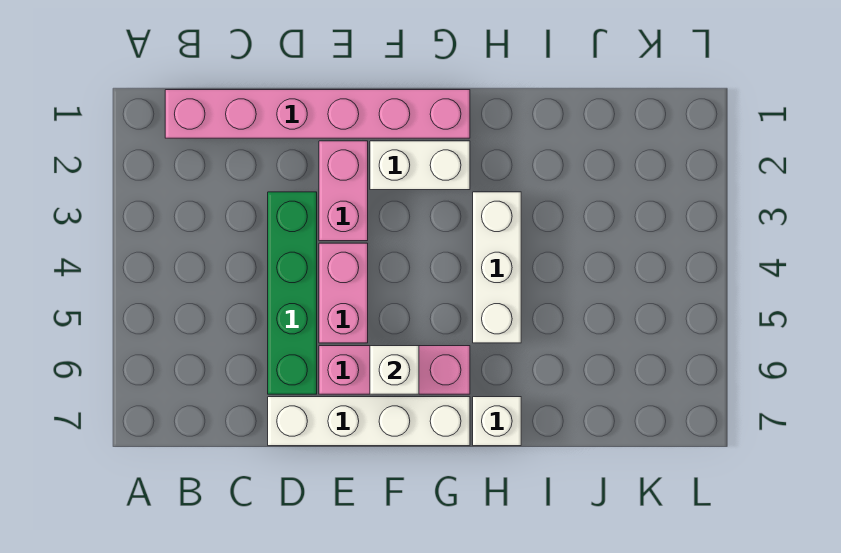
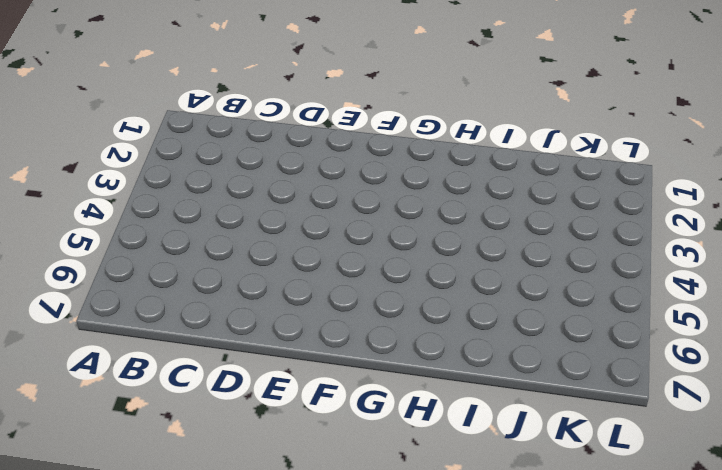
none -> pink 1x6 brick [165,90,470,138]
none -> green 1x4 brick [268,192,317,394]

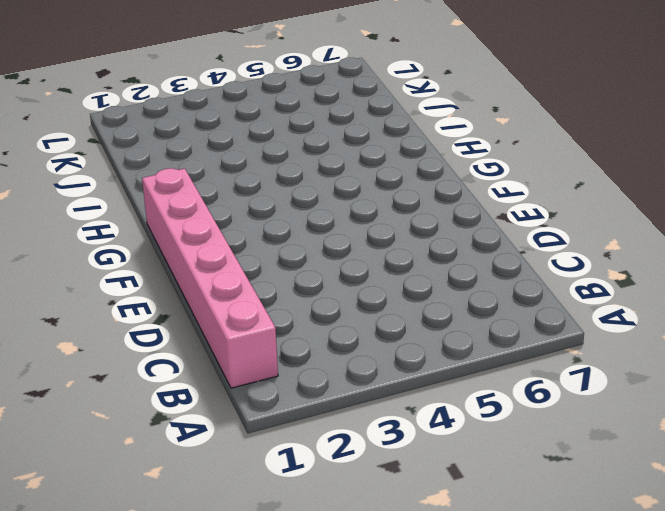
none -> green 1x4 brick [268,192,317,394]
none -> white 1x4 brick [268,397,470,446]

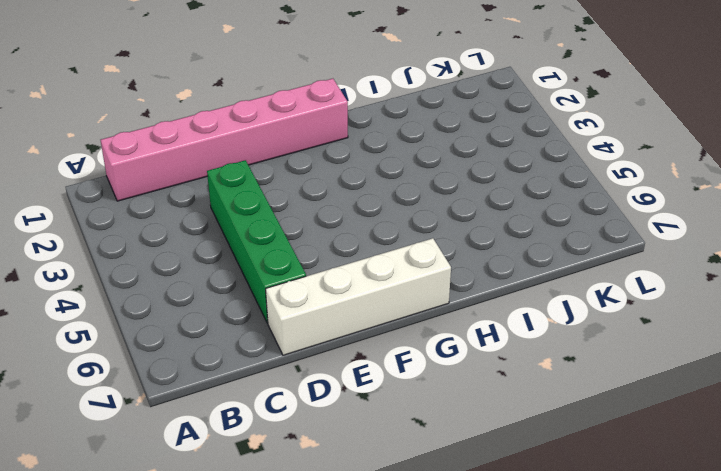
none -> pink 1x2 brick [319,141,368,241]
none -> pink 1x2 brick [319,243,368,343]

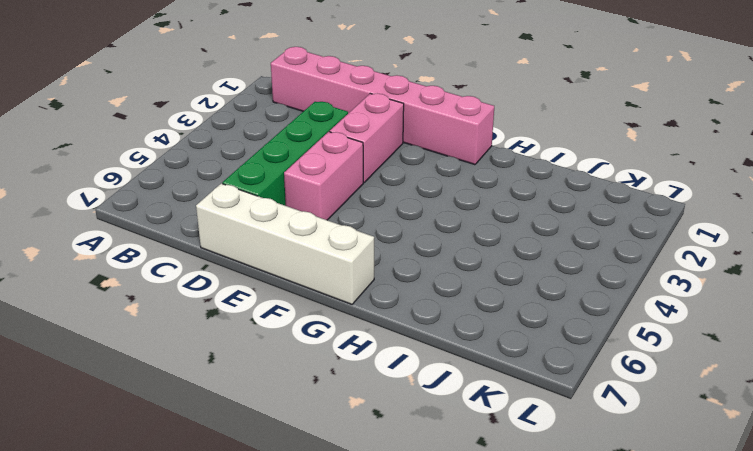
none -> pink 1x3 brick [319,346,470,394]
none -> white 1x2 brick [370,141,470,190]

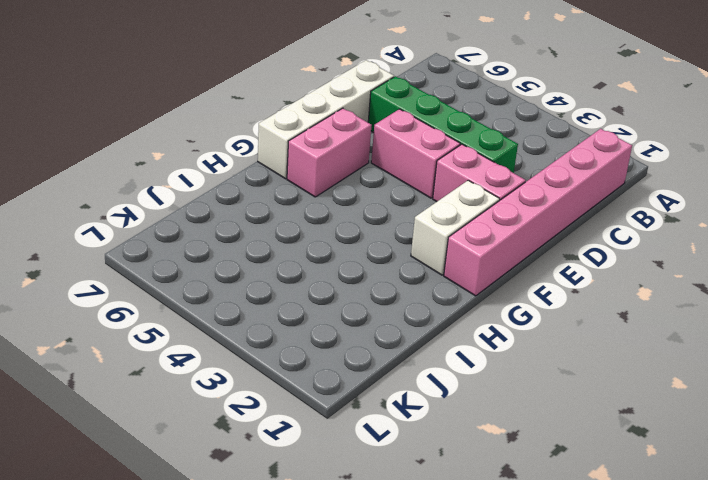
pink 1x2 brick [287,108,372,197] -> pink 1x3 brick [319,346,470,394]
none -> white 1x3 brick [473,192,521,343]
none -> white 1x1 brick [473,397,521,446]

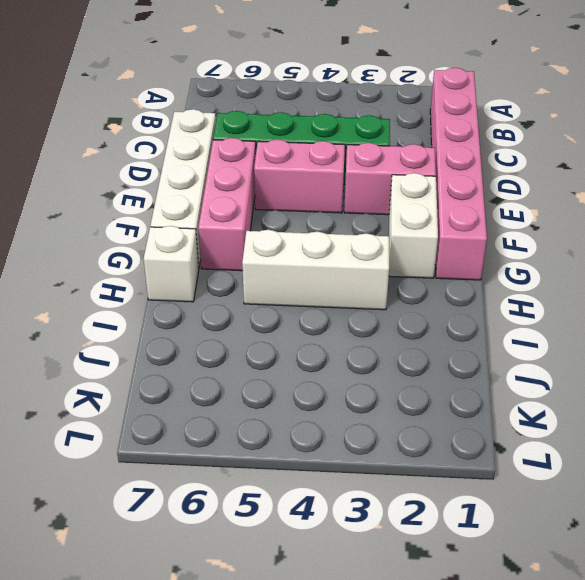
none -> white 1x1 brick [370,346,419,394]

